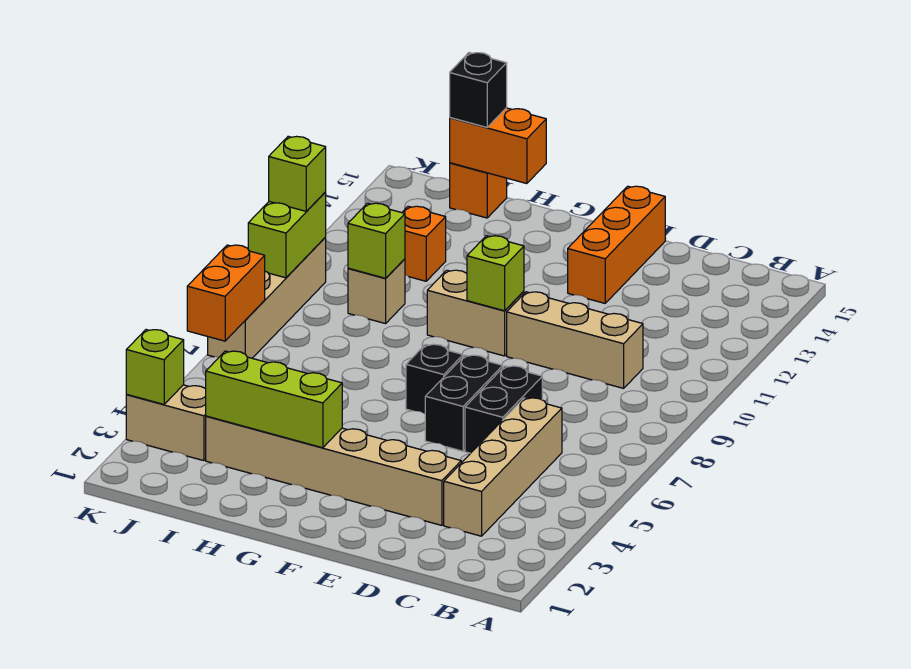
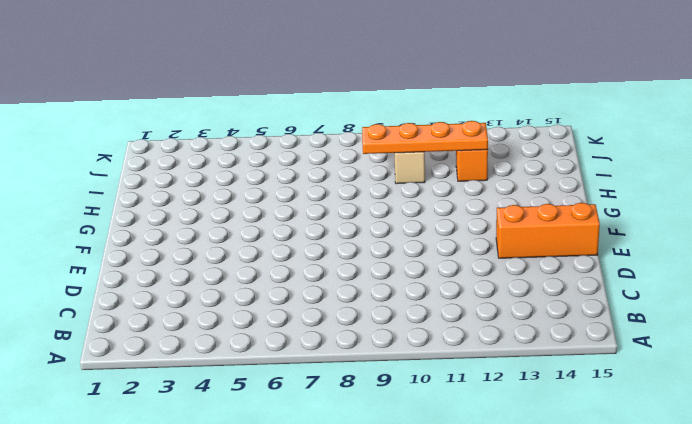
orange 1x4 plate [362,121,488,154] -> lime 1x1 brick [348,203,405,278]
none -> tan 1x4 brick [444,398,562,536]
none -> tan 1x3 brick [507,292,643,388]
none -> tan 1x6 brick [206,416,461,525]

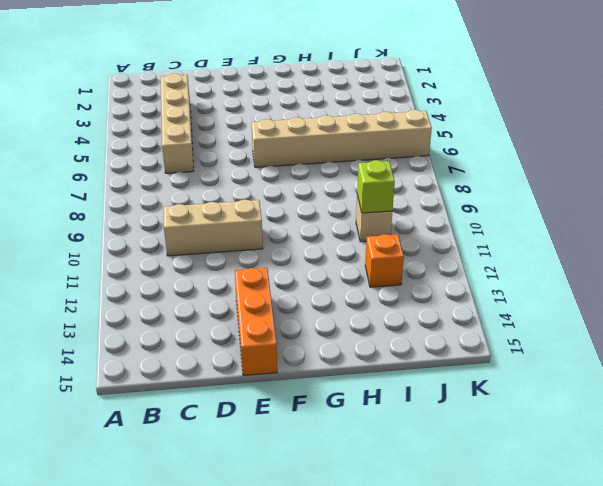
tan 1x6 brick [252,110,432,167] -> tan 1x6 brick moved to [206,416,461,525]
none -> black 1x2 brick [465,366,542,453]
none -> black 1x2 brick [425,355,503,451]
none -> black 1x1 brick [406,344,463,414]

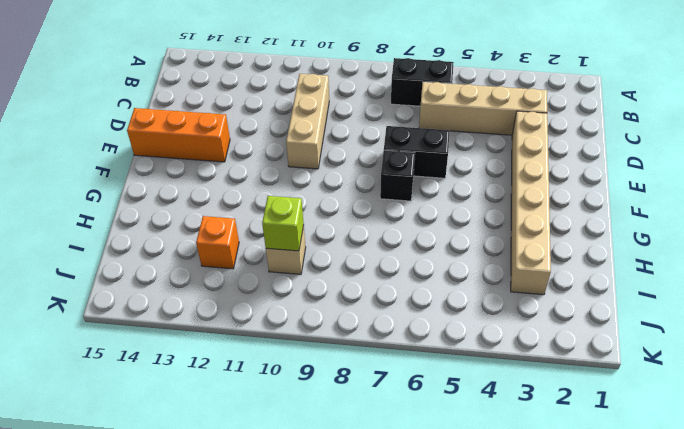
black 1x2 brick [391,58,454,106] -> black 1x2 brick moved to [465,366,542,453]
none -> tan 1x2 brick [427,270,524,356]
none -> orange 1x1 brick [450,163,507,218]
none -> tan 1x2 brick [126,385,206,461]

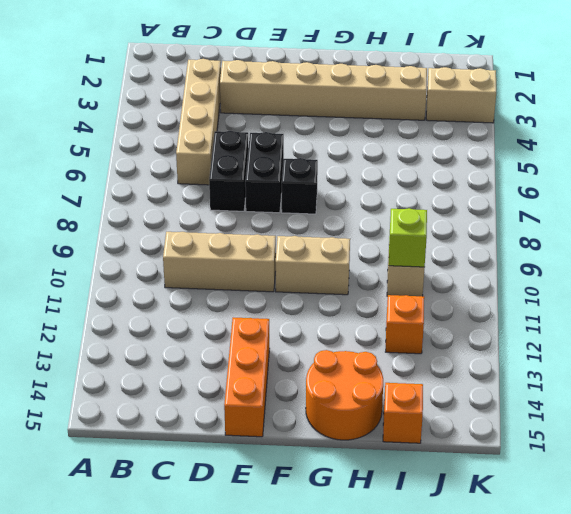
orange 2x2 round brick [306,350,383,440] -> none
none -> tan 1x4 brick [208,237,326,358]
none -> lime 1x1 brick [467,236,524,311]
none -> lime 1x3 brick [206,351,342,448]

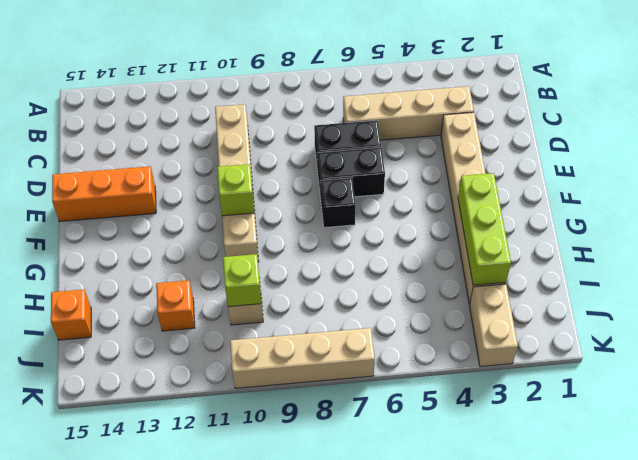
none -> orange 1x2 brick [450,108,546,184]
none -> lime 1x1 brick [126,330,184,404]
none -> orange 1x2 brick [187,245,265,341]

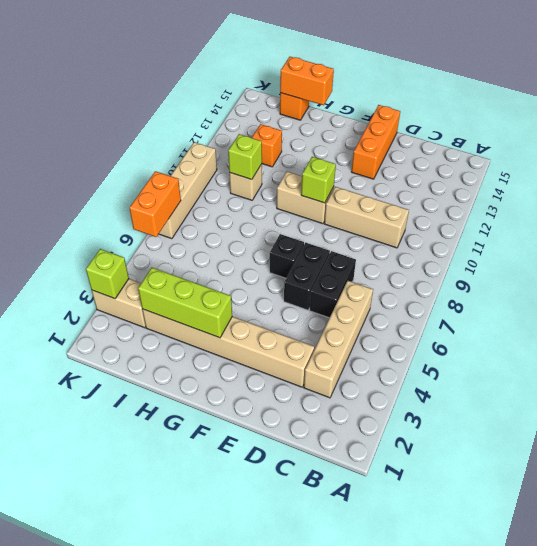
none -> lime 1x2 brick [248,192,326,278]
none -> black 1x1 brick [450,53,507,127]
none -> lime 1x1 brick [269,136,326,211]

